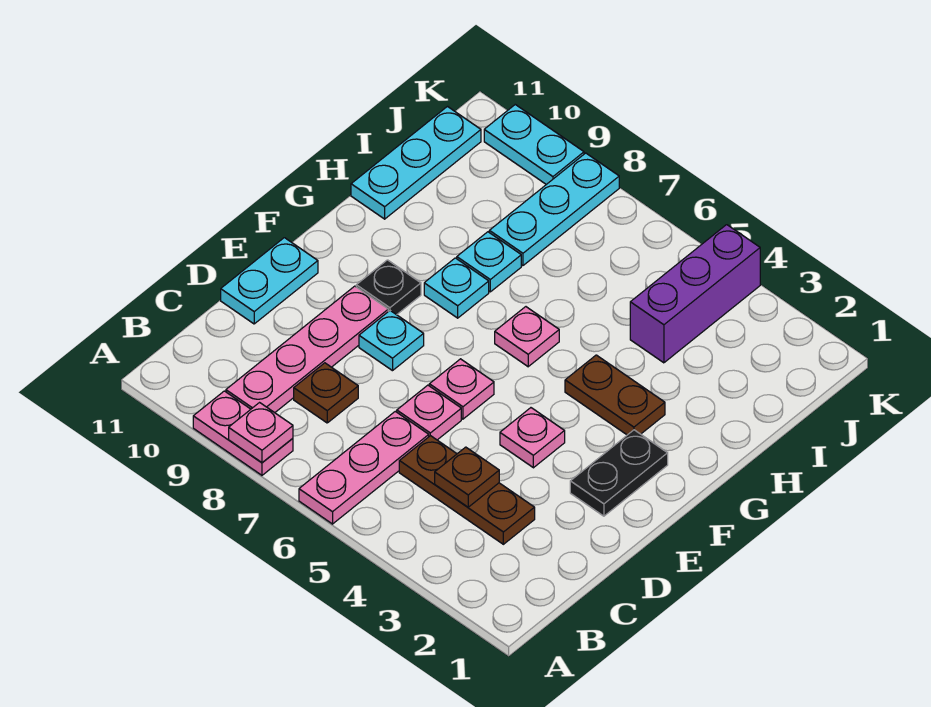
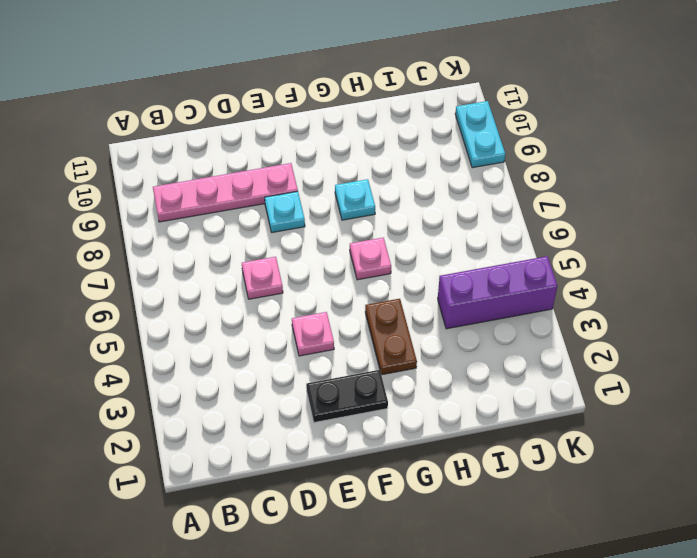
none -> pink 1x3 plate [299,411,429,524]
none -> pink 1x2 plate [193,391,293,475]
none -> brown 1x3 plate [399,436,535,544]

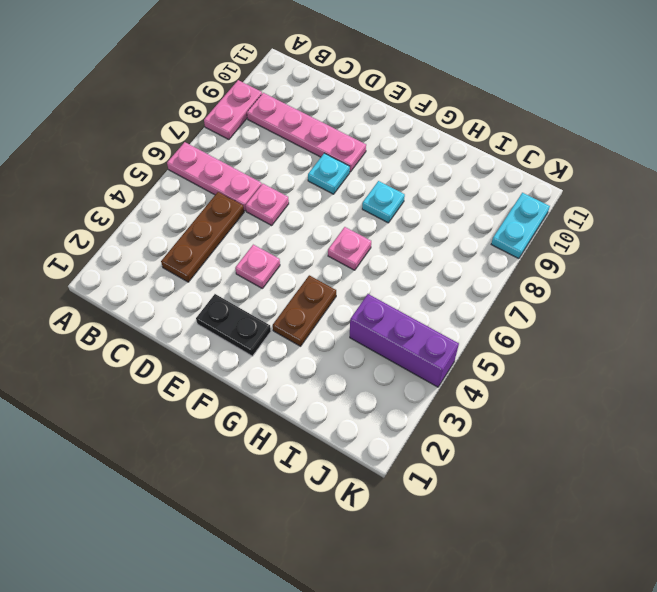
none -> brown 1x1 plate [294,363,358,423]
none -> cyan 1x2 plate [221,238,318,324]
none -> pink 1x1 plate [429,359,494,419]

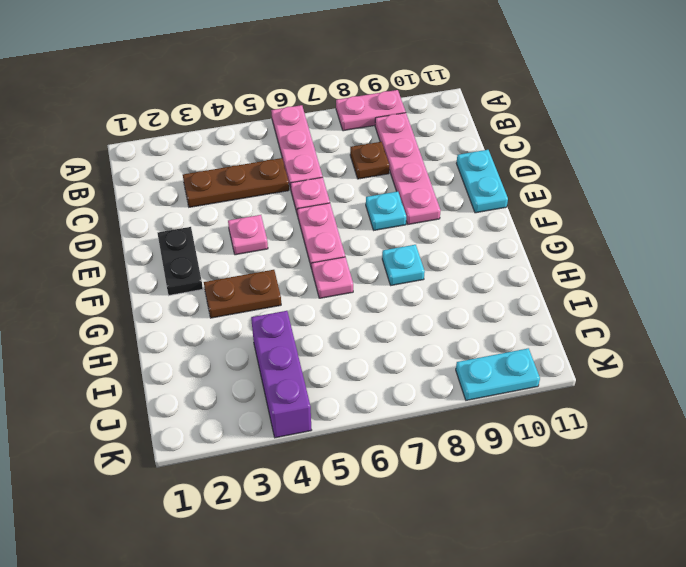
pink 1x2 plate [297,203,345,269] -> pink 1x1 plate [429,359,494,419]
none -> black 1x1 plate [356,260,421,315]
none -> cyan 1x1 plate [457,232,521,292]
none -> cyan 1x3 plate [351,107,481,219]

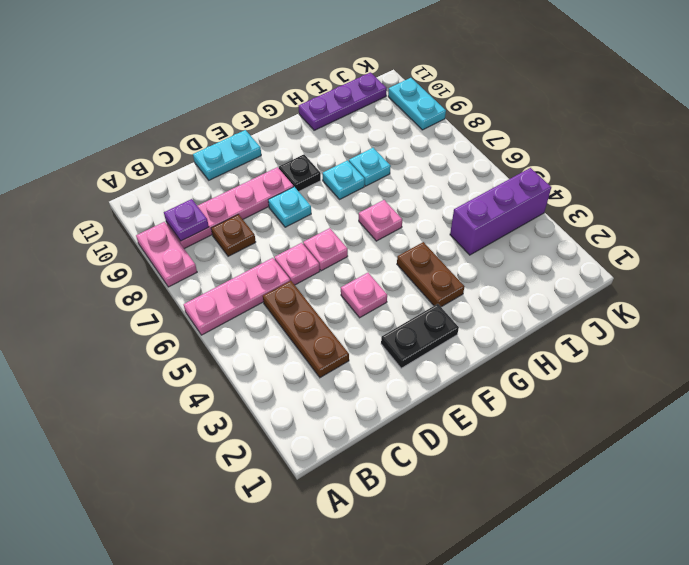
purple 1x1 plate [164,199,209,241] -> none
purple 1x3 plate [299,72,387,130] -> cyan 1x3 plate [351,107,481,219]
none -> cyan 1x3 plate [489,153,619,266]
none -> pink 1x1 plate [229,403,293,462]
none -> brown 1x1 plate [435,447,499,507]

